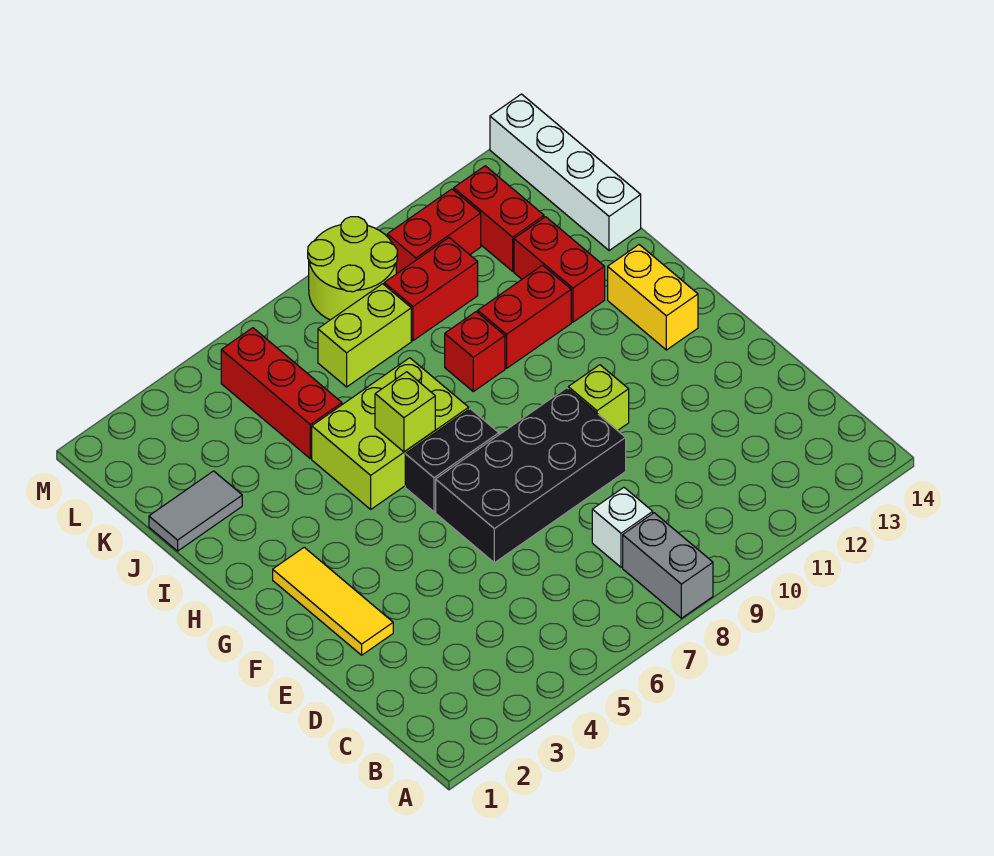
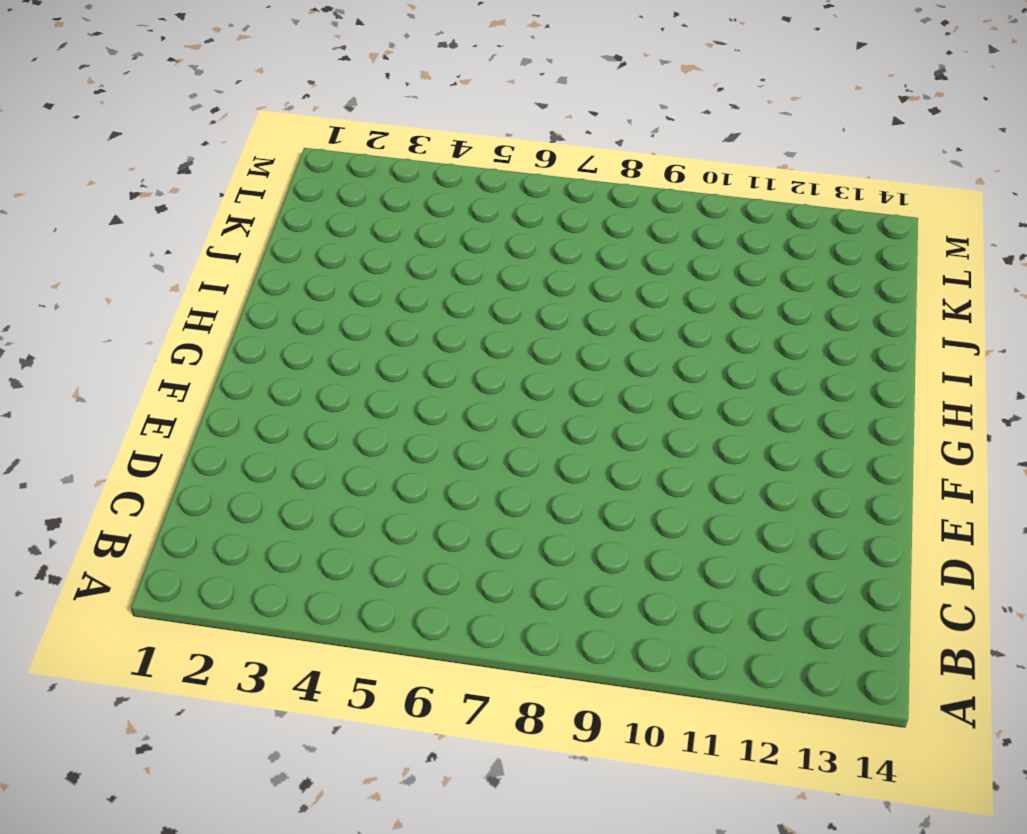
none -> grey 1x2 brick [623,513,713,618]
none -> white 1x1 brick [592,488,653,567]
none -> yellow 1x3 tile [273,547,393,655]

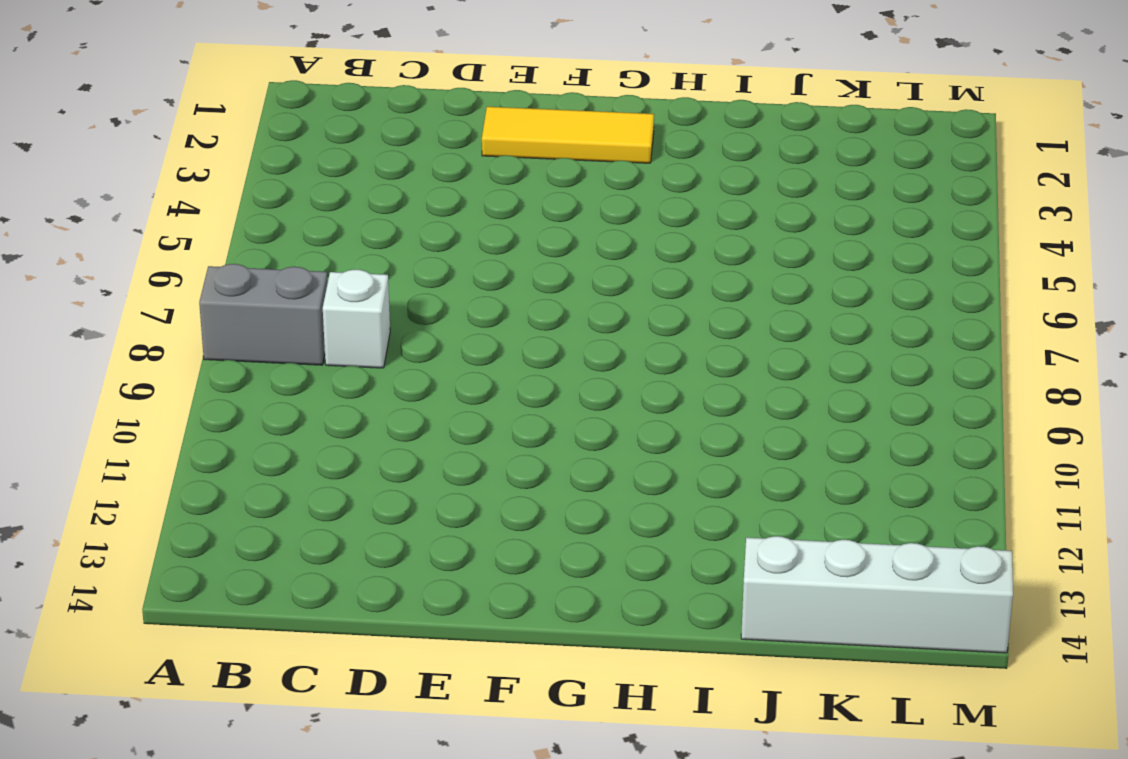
none -> black 2x4 brick [436,388,626,563]
none -> lime 1x1 brick [568,365,629,431]
none -> black 1x2 brick [405,409,499,512]

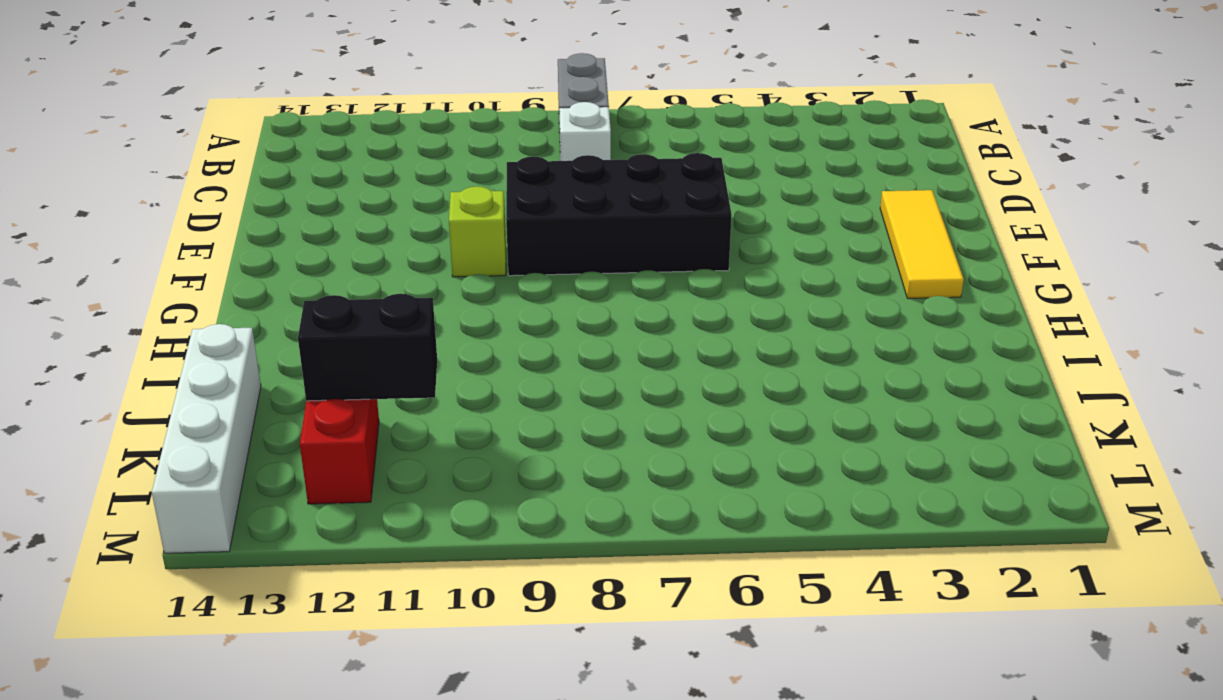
black 1x2 brick [298,294,437,401] -> black 1x2 brick moved to [405,409,499,512]
none -> yellow 1x2 brick [608,245,698,350]
none -> lime 2x3 brick [312,358,469,509]
none -> red 1x1 brick [445,312,505,391]

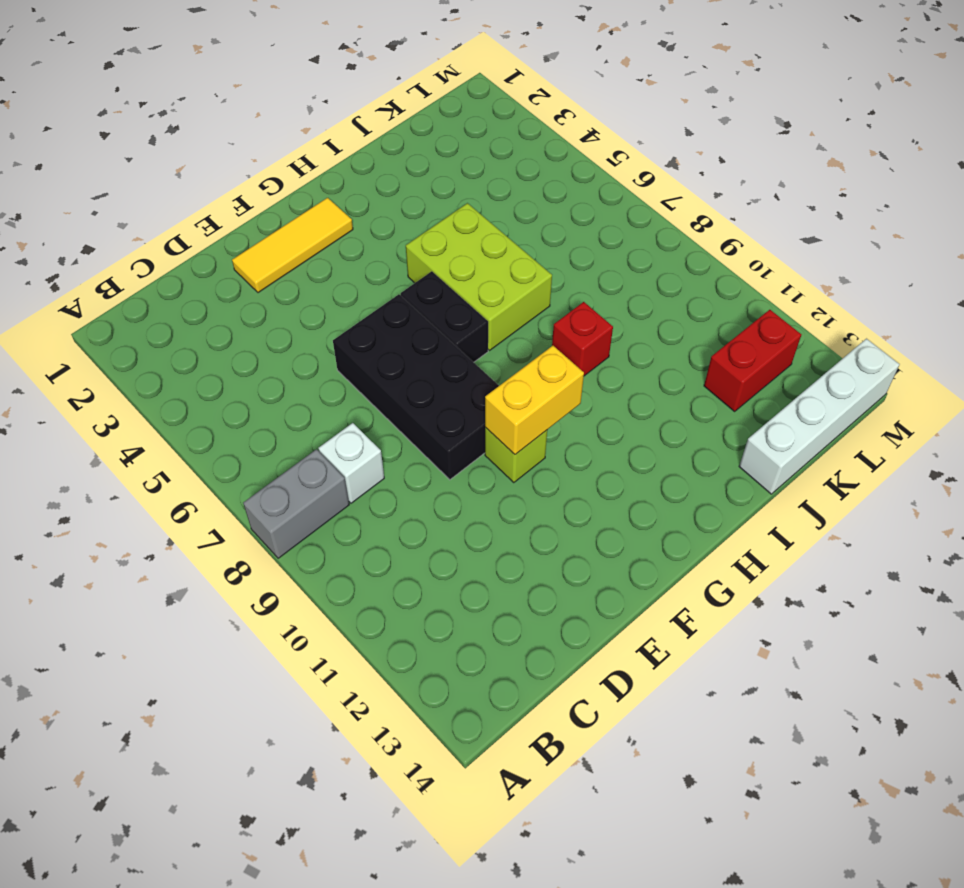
yellow 1x2 brick [485,346,584,455] -> yellow 1x2 brick moved to [608,245,698,350]
none -> red 1x2 brick [478,265,571,368]
none -> red 1x2 brick [514,217,605,322]
none -> grey 1x2 tile [149,471,242,551]

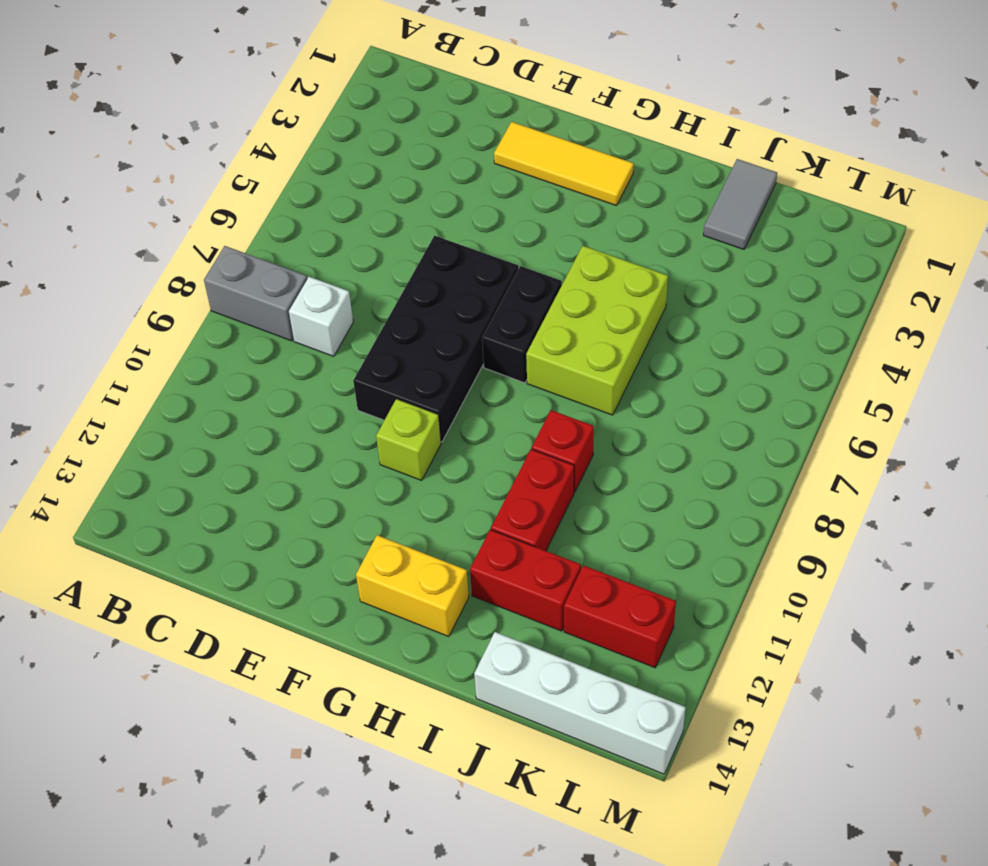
none -> red 1x3 brick [221,328,342,459]
none -> lime 1x2 brick [318,284,411,387]
none -> red 1x2 brick [384,238,478,341]

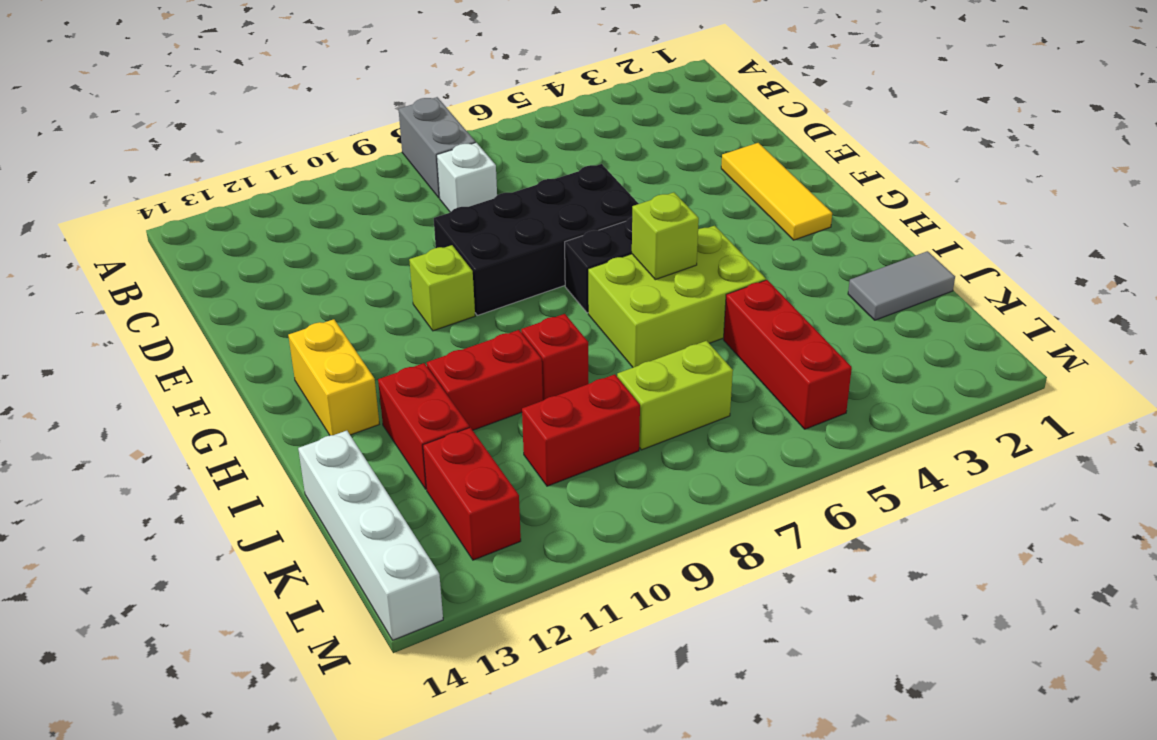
none -> lime 2x2 round brick [308,217,397,320]
none -> red 1x2 brick [387,189,481,274]

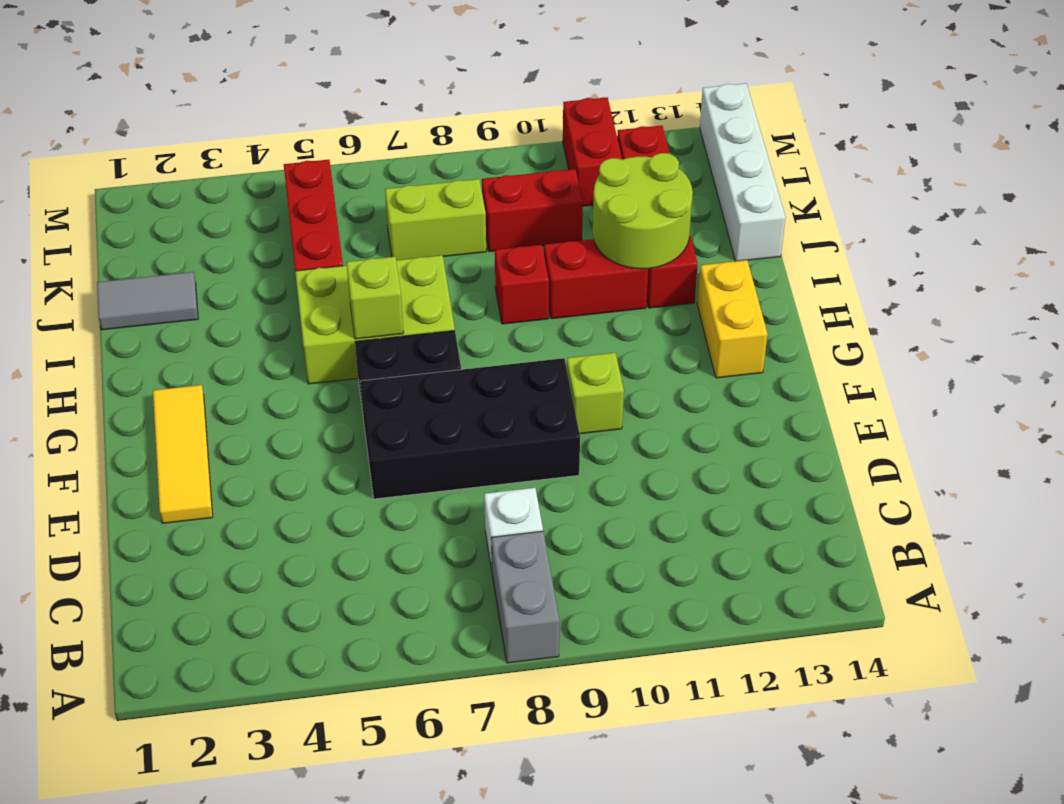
lime 2x2 round brick [593,153,693,269] -> lime 2x2 round brick moved to [308,217,397,320]
red 1x2 brick [563,97,622,206] -> red 1x2 brick turned to [387,189,481,274]

